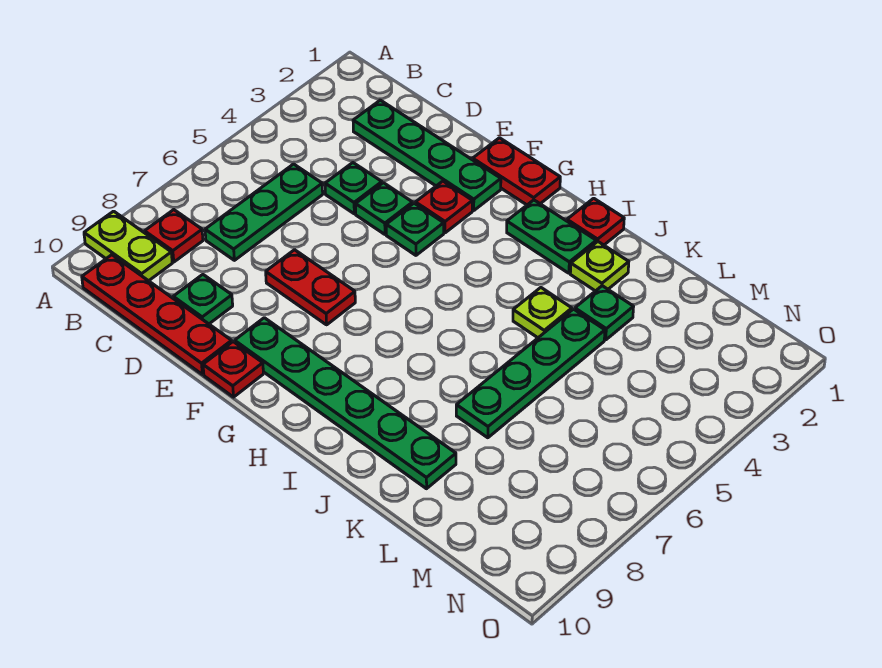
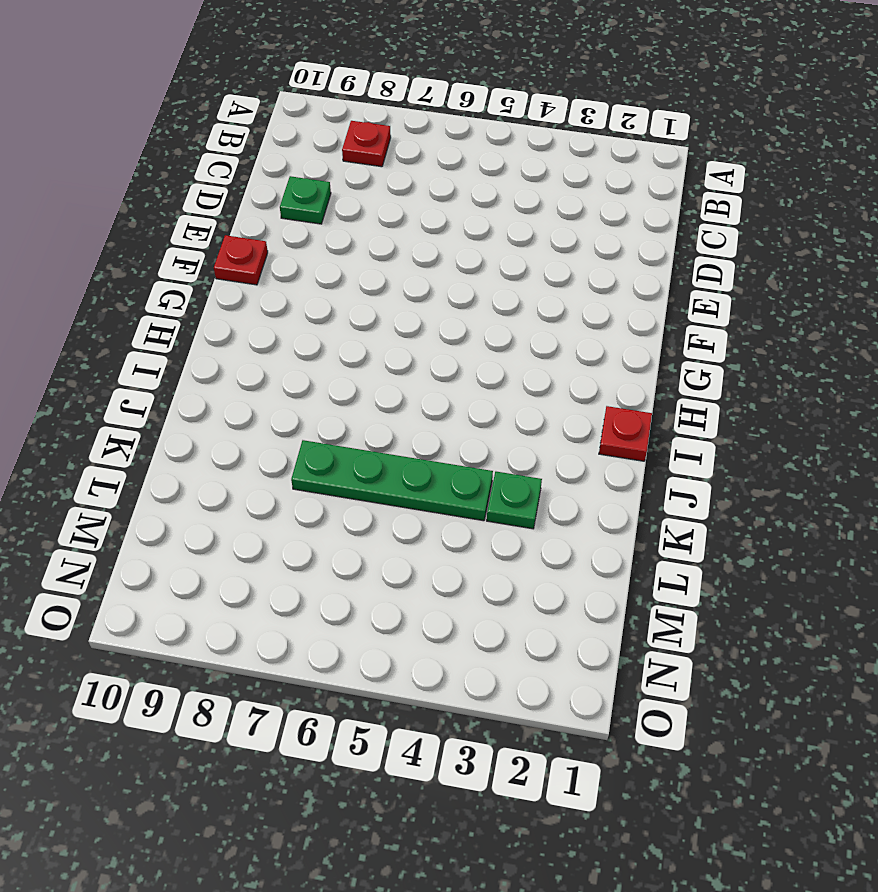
none -> lime 1x2 plate [84,211,172,281]
none -> red 1x4 plate [82,255,232,374]
none -> green 1x4 plate [353,100,501,210]

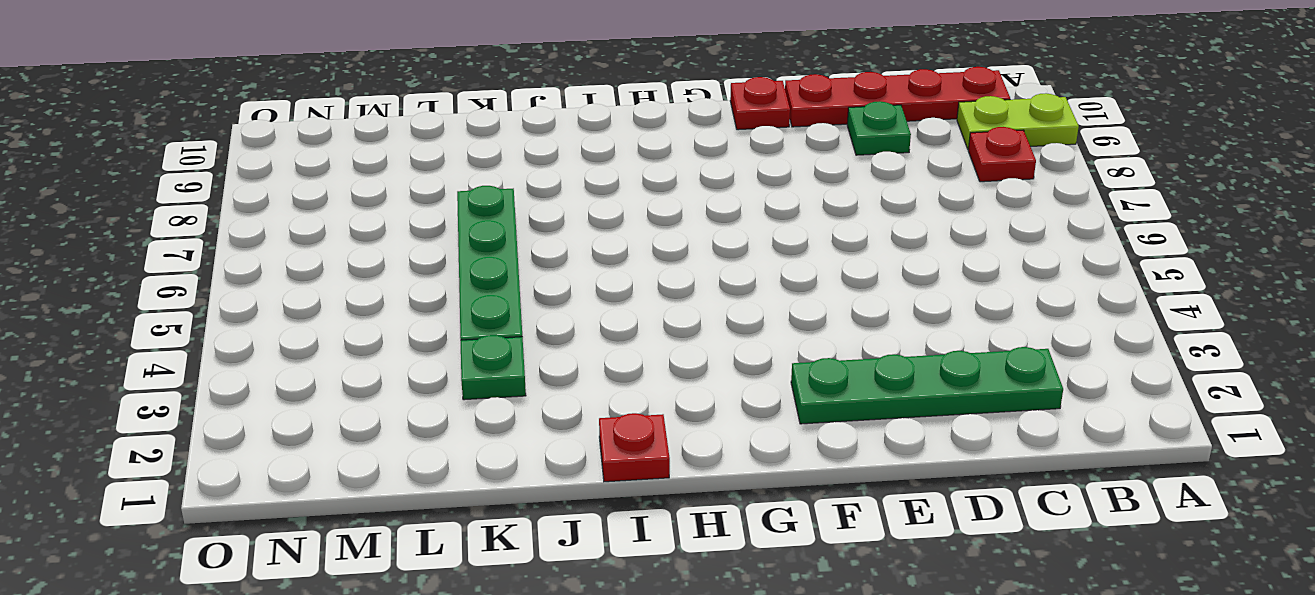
none -> green 1x3 plate [205,164,323,260]
none -> green 1x1 plate [325,163,382,214]
none -> green 1x1 plate [356,183,413,234]

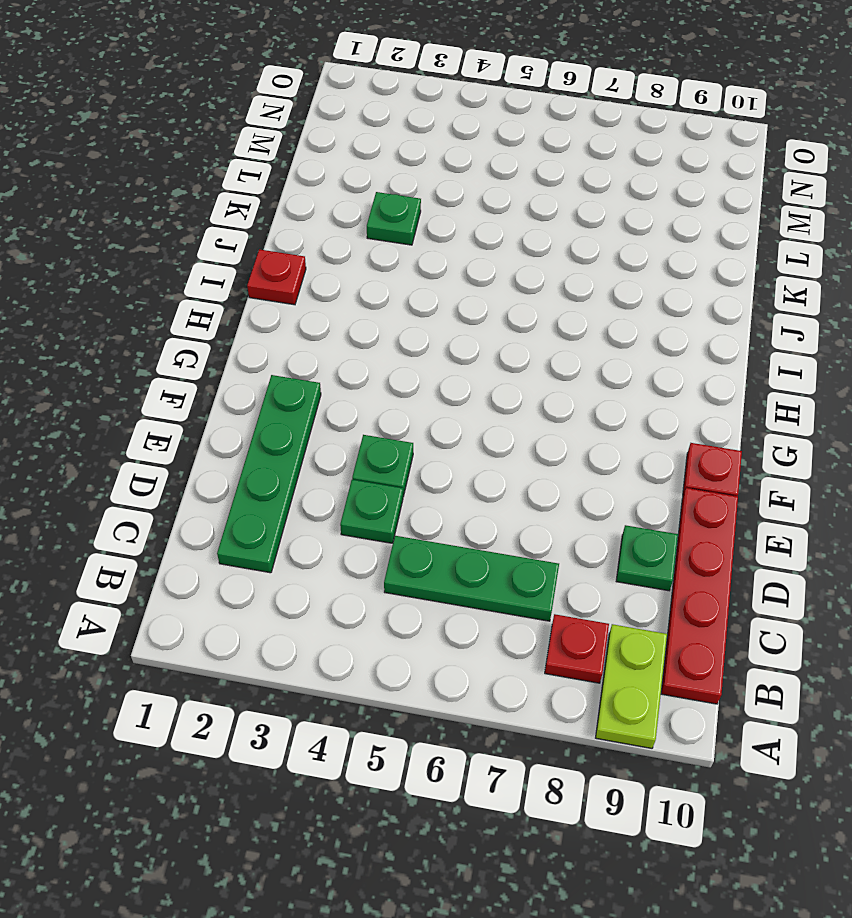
none -> red 1x2 plate [266,250,355,325]
none -> red 1x2 plate [473,138,560,205]
none -> red 1x1 plate [415,181,472,233]

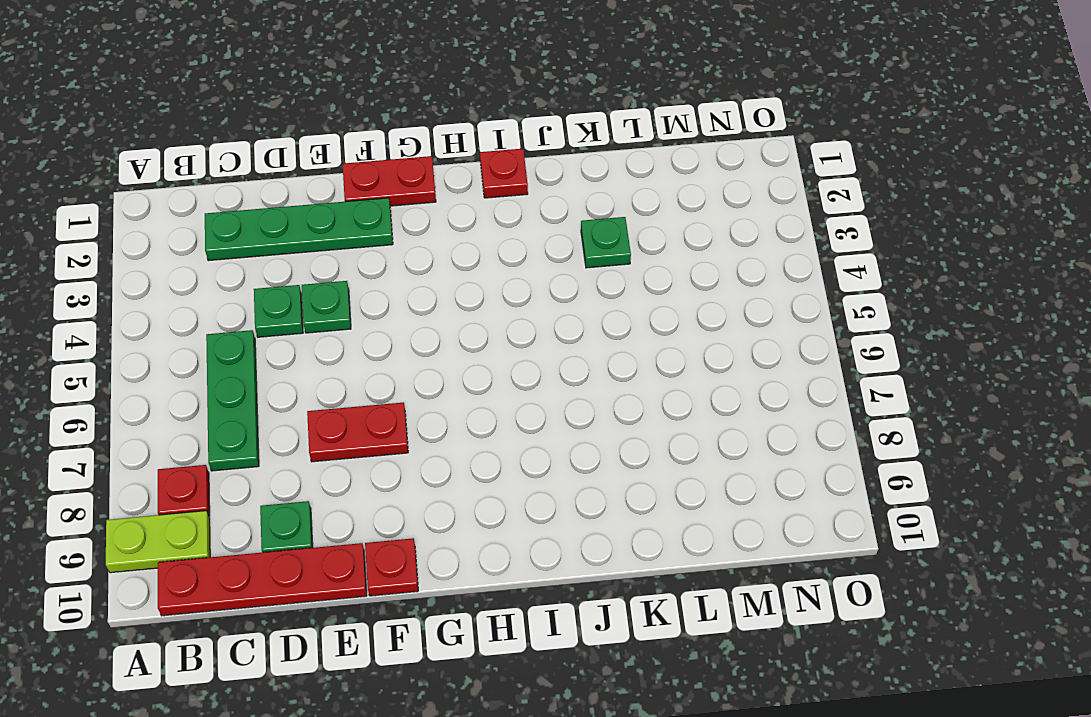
none -> red 1x1 plate [415,181,472,233]
none -> green 1x1 plate [386,203,444,255]
none -> green 1x6 plate [235,318,456,489]

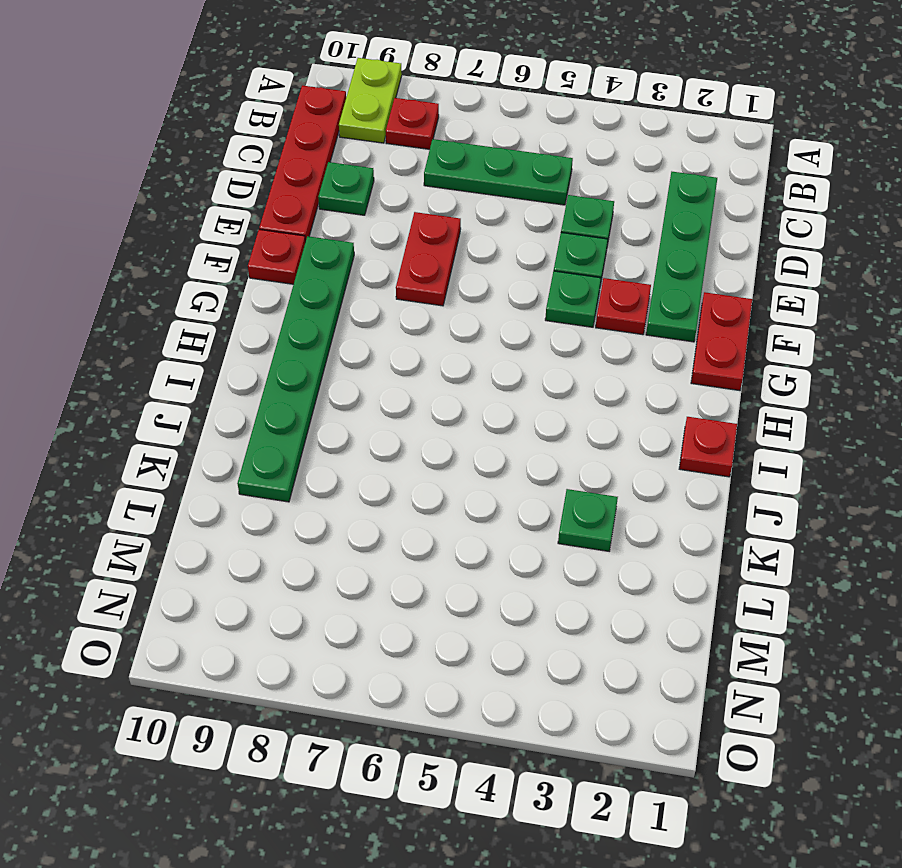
none -> green 1x2 plate [507,200,596,273]
none -> lime 1x1 plate [570,242,629,291]
none -> lime 1x1 plate [513,288,572,338]

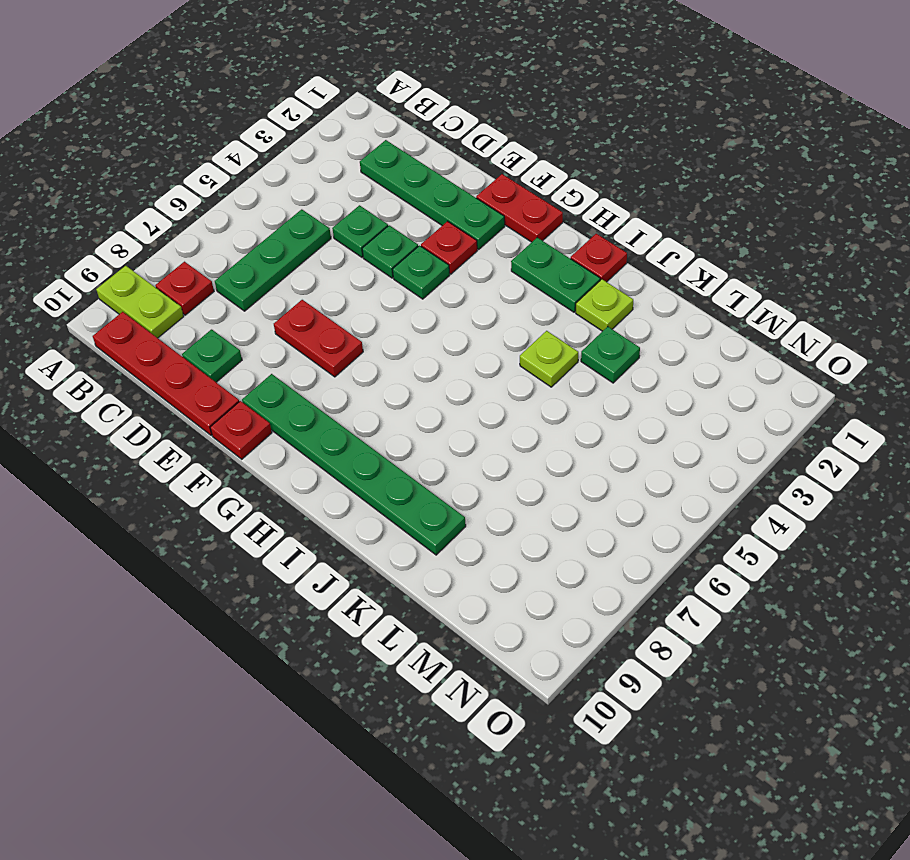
none -> green 1x4 plate [456,309,605,438]

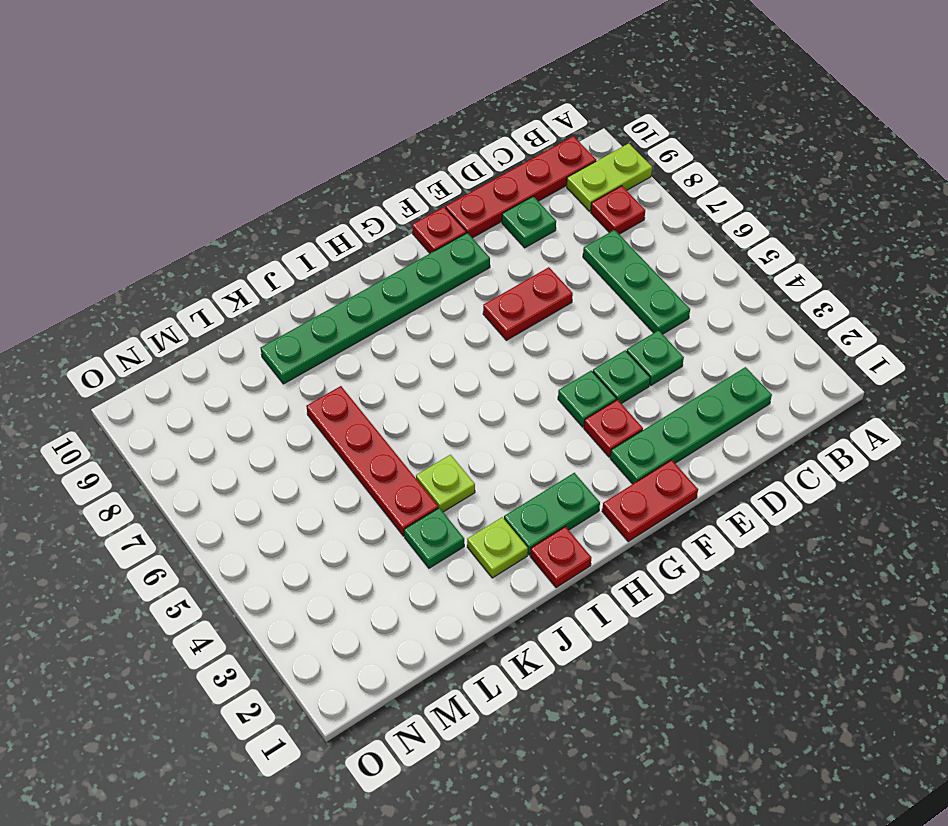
red 1x4 plate [306,386,438,536] -> green 1x4 plate [456,309,605,438]

